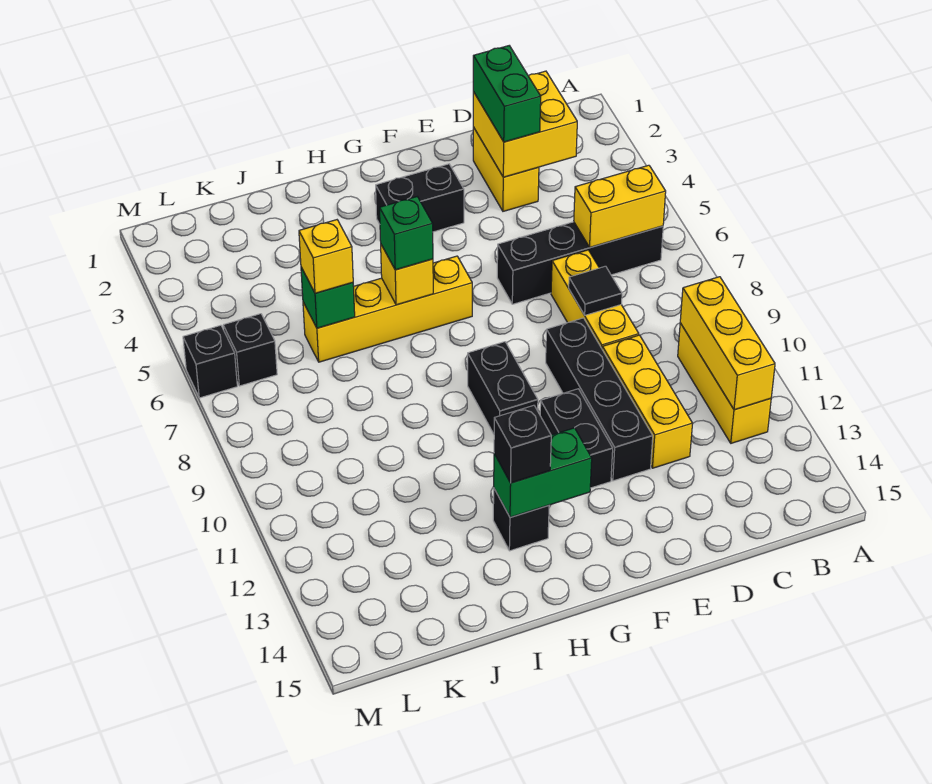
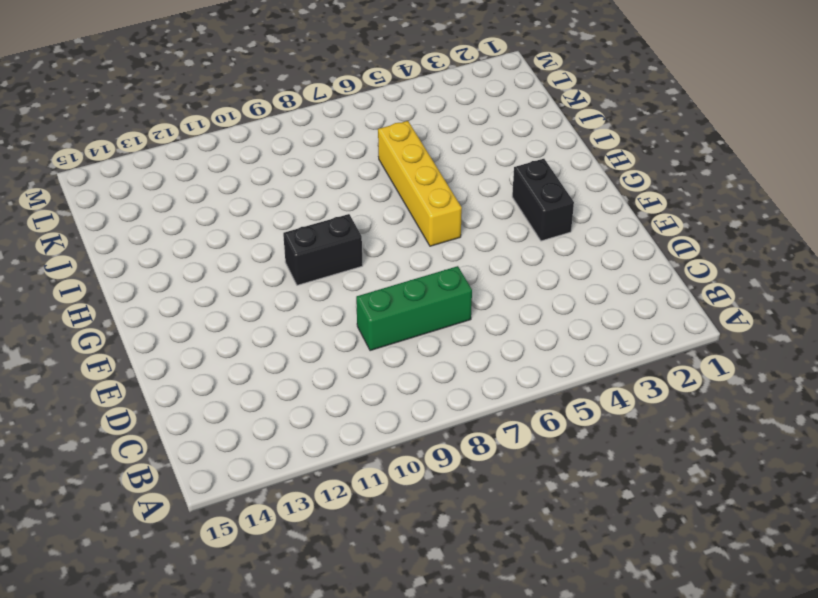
green 1x3 brick [356,266,472,351] -> yellow 1x3 brick [551,250,639,348]
none -> black 1x4 brick [497,222,663,304]
none -> yellow 1x3 brick [678,323,771,443]
none -> yellow 1x2 brick [473,127,539,211]

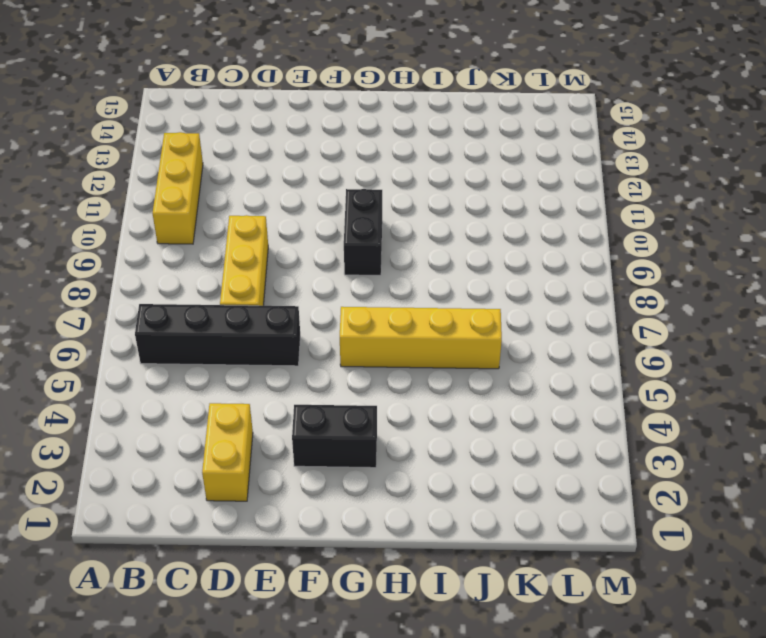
none -> yellow 1x3 brick [602,335,693,468]
none -> black 1x4 brick [546,318,653,481]
none -> black 1x2 brick [540,389,613,488]

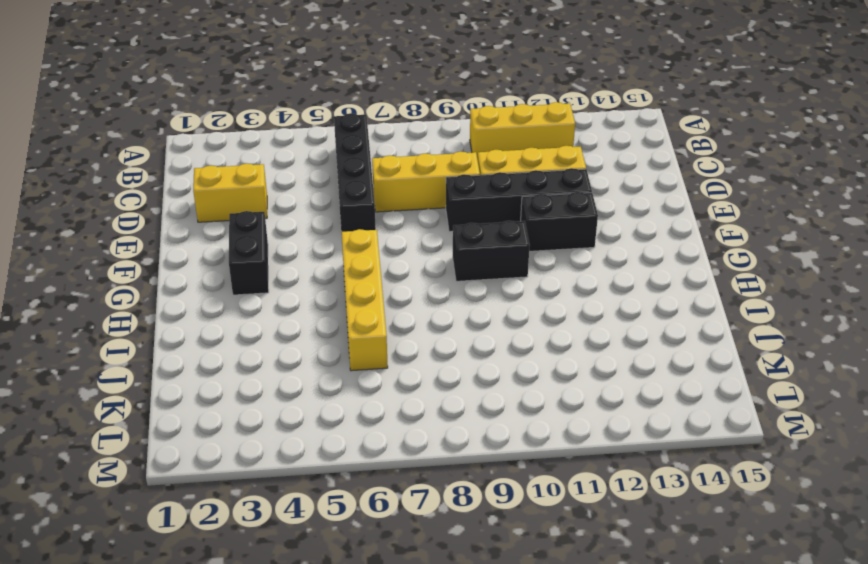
none -> black 1x1 brick [493,489,549,551]
none -> black 1x1 brick [223,314,277,386]
none -> black 1x1 brick [183,325,237,398]

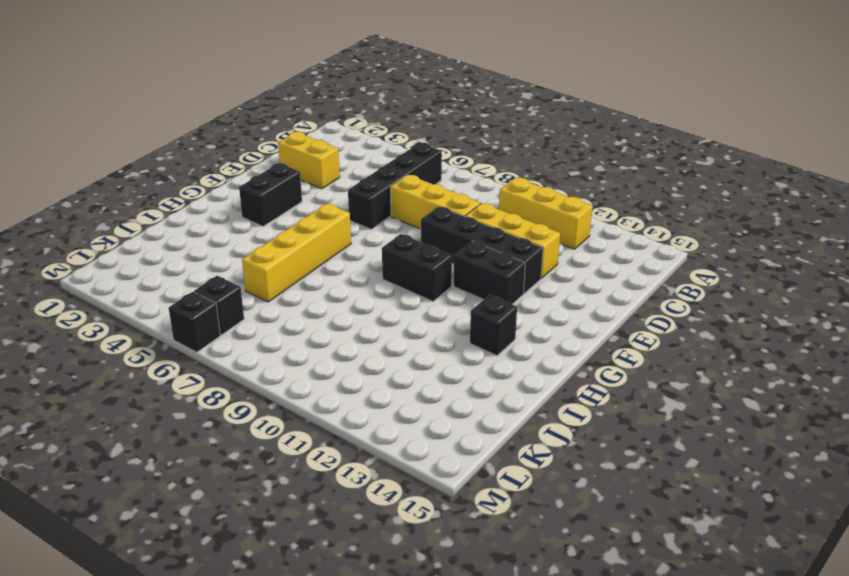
none -> yellow 1x2 brick [574,165,666,247]
none -> yellow 1x3 brick [680,277,775,410]
none -> yellow 2x2 brick [473,71,577,177]

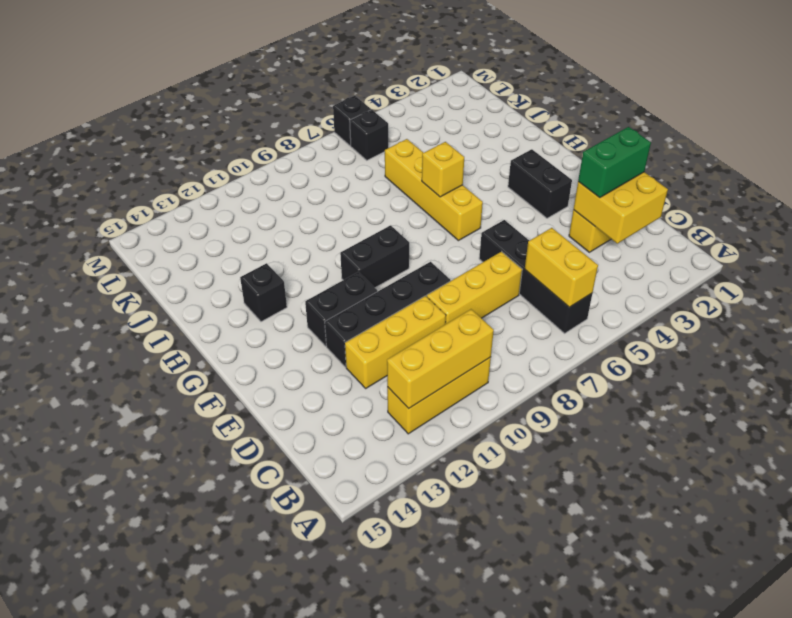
none -> black 1x1 tile [569,266,622,315]
none -> green 1x2 brick [494,428,592,517]
none -> green 1x1 brick [301,267,355,328]

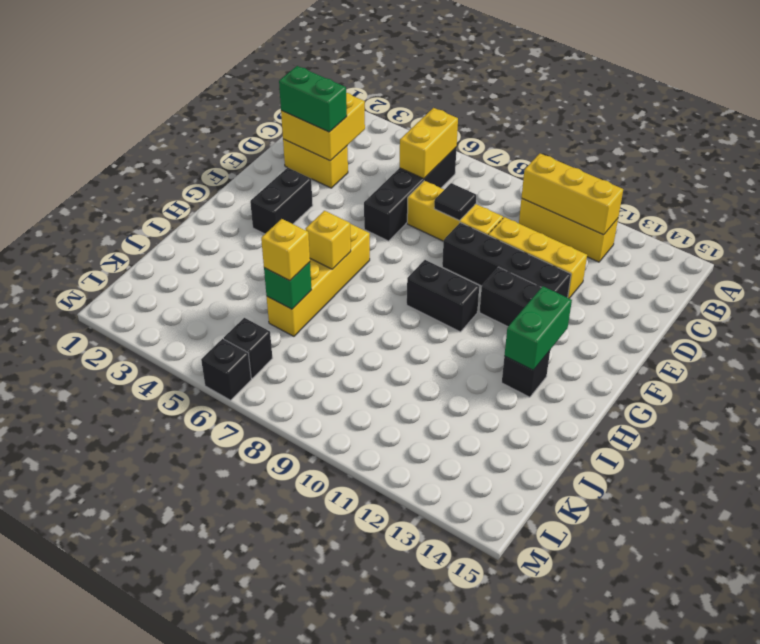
none -> green 1x1 brick [380,197,433,270]
none -> black 1x1 brick [494,405,551,483]

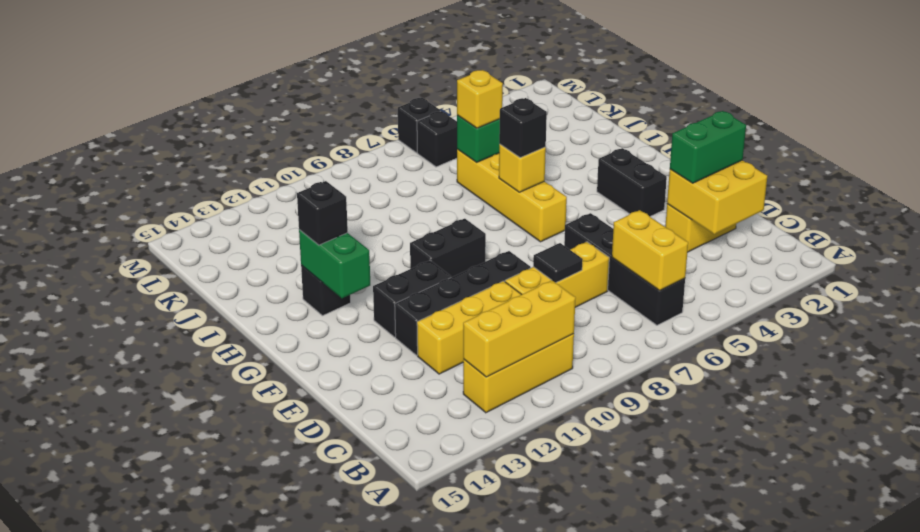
black 1x1 brick [499,98,547,158] -> green 1x1 brick [380,197,433,270]

